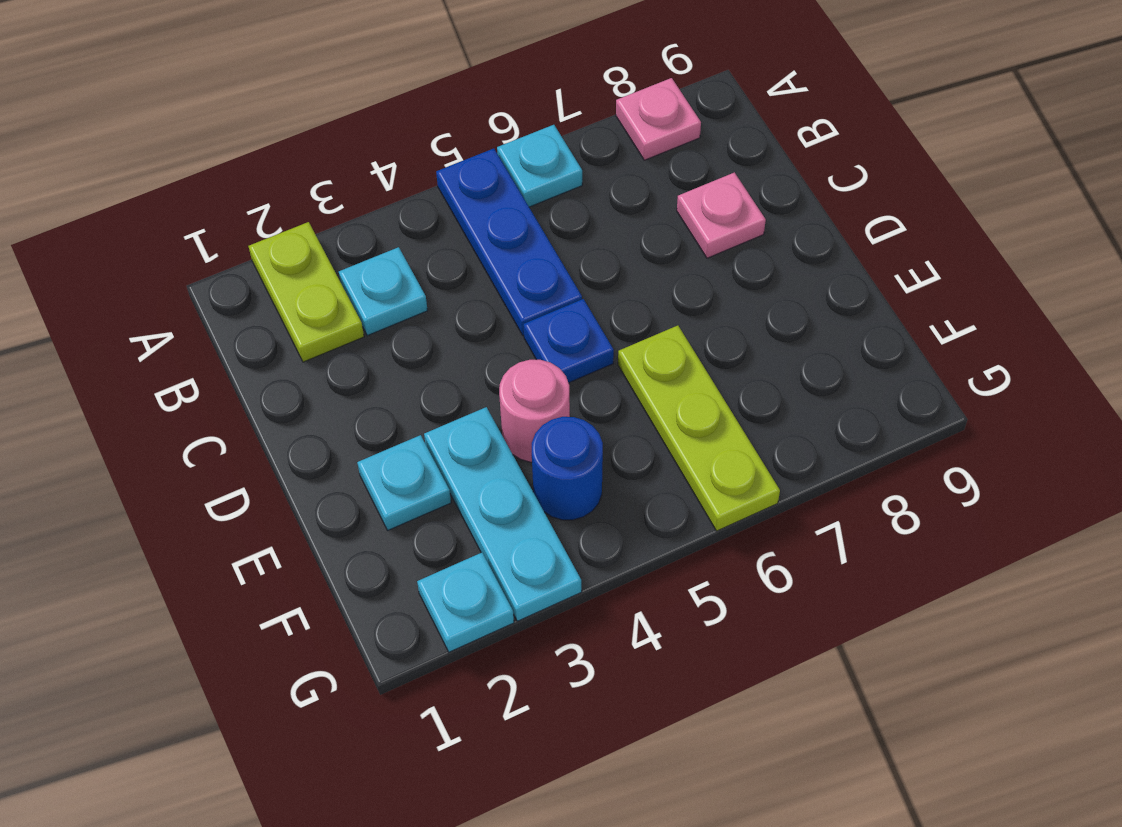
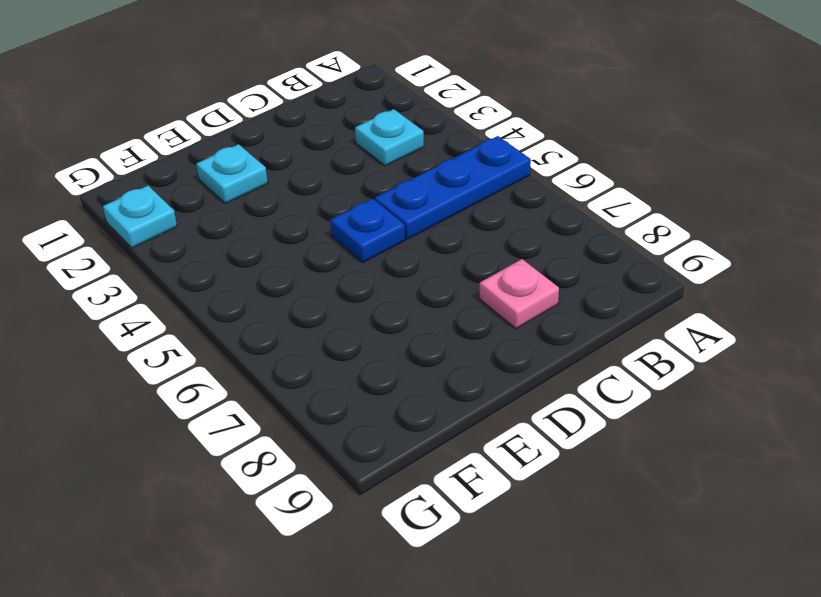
none -> lime 1x2 plate [248,222,364,362]
none -> cyan 1x1 plate [497,125,582,207]
none -> pink 1x1 plate [616,78,701,160]

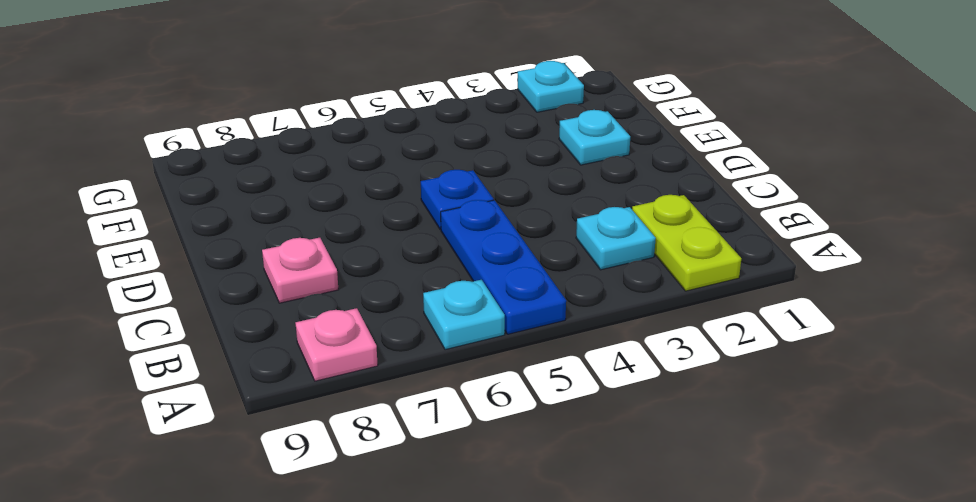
none -> cyan 1x3 plate [424,407,582,621]
none -> pink 1x1 round brick [499,360,570,462]
none -> lime 1x3 plate [618,326,780,531]

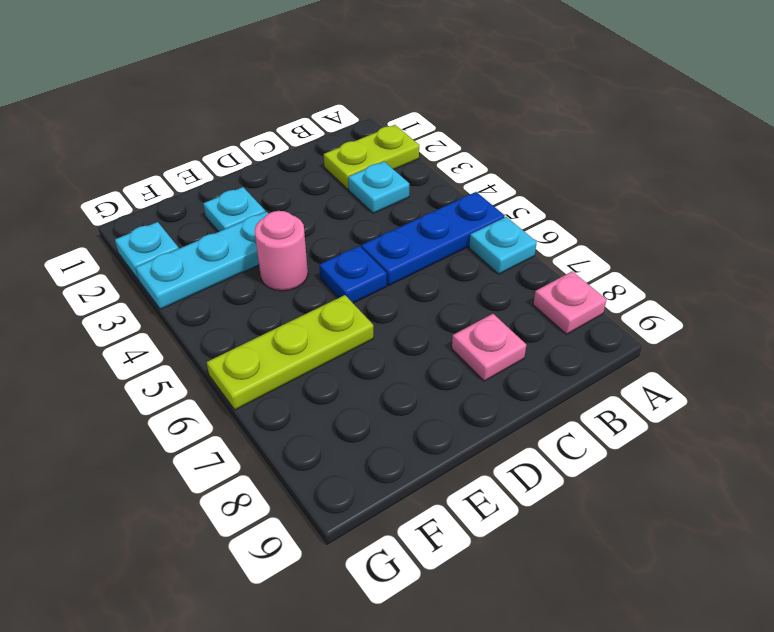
none -> blue 1x1 round brick [532,417,603,520]

